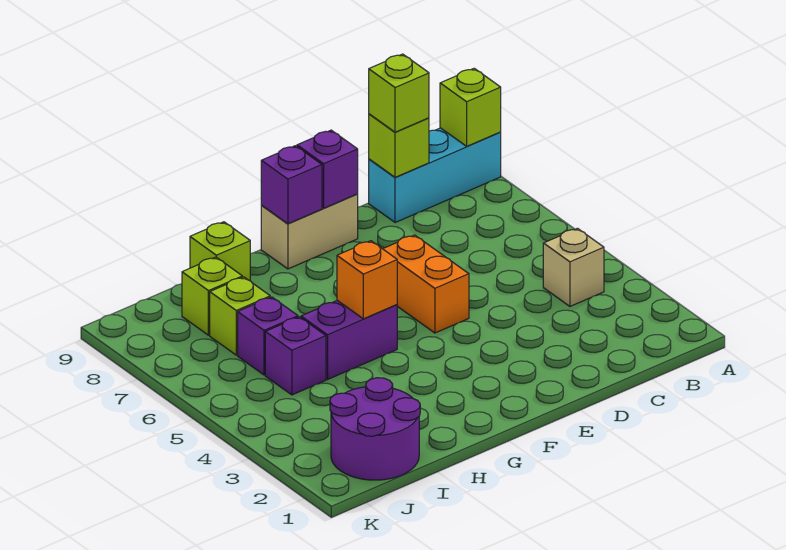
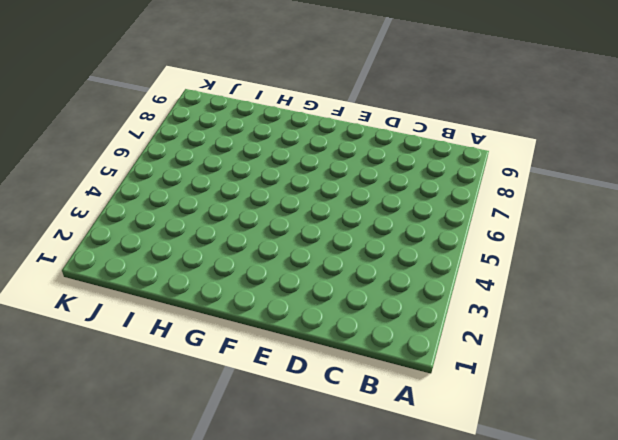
none -> cyan 1x3 brick [369,128,501,223]
none -> tan 1x1 brick [543,228,604,306]
none -> orange 1x2 brick [383,235,469,333]

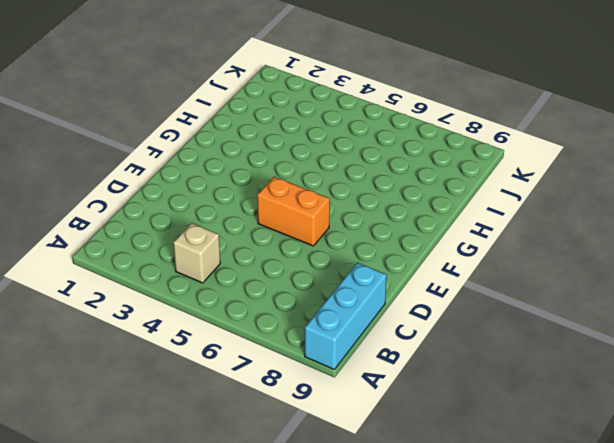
none -> tan 1x2 brick [261,194,358,269]
none -> purple 1x2 brick [301,300,397,379]
none -> lime 1x1 brick [190,222,250,281]

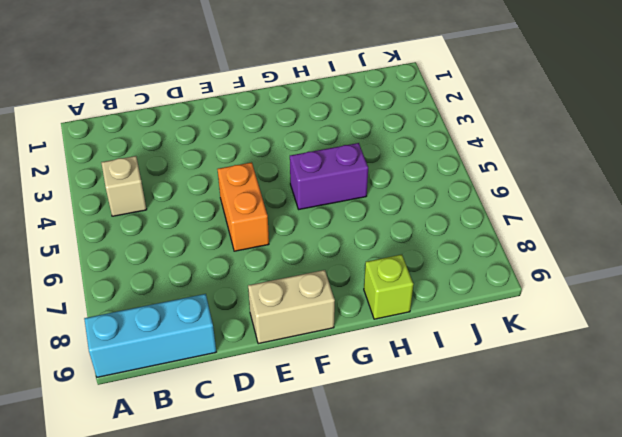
none -> purple 2x2 round brick [330,378,420,480]
none -> purple 1x1 brick [265,317,326,395]
none -> purple 1x1 brick [238,297,298,375]

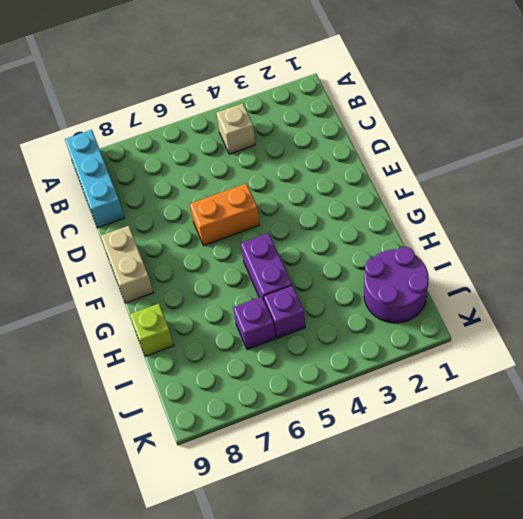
none -> lime 1x1 brick [210,277,270,355]
none -> lime 1x1 brick [182,257,242,335]
none -> lime 1x1 brick [440,68,501,146]

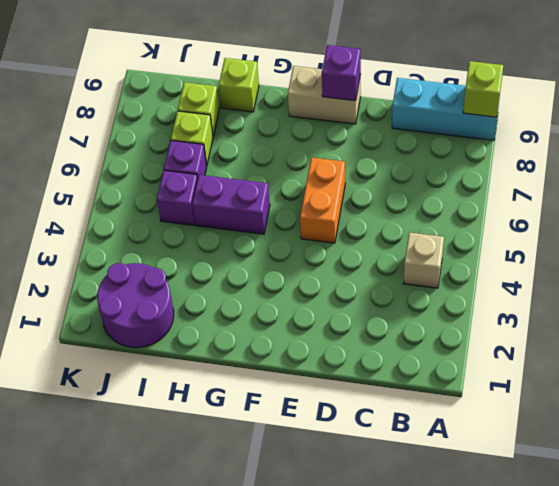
none -> lime 1x1 brick [369,114,429,178]
none -> purple 1x1 brick [261,146,322,224]
none -> orange 1x1 brick [337,241,397,319]

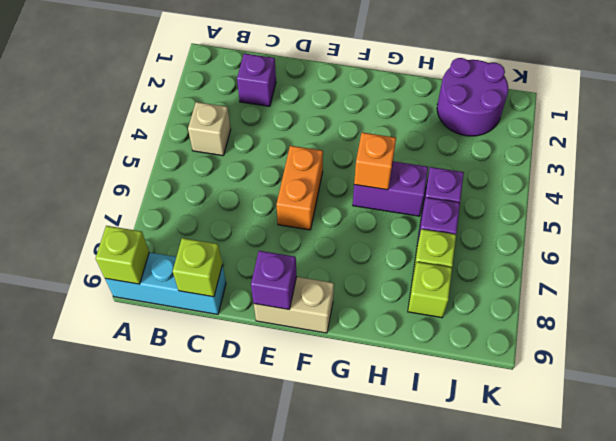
purple 1x1 brick [237,53,276,106] -> purple 1x1 brick moved to [261,146,322,224]
none -> lime 1x1 brick [190,222,250,281]
none -> lime 1x1 brick [369,54,429,132]

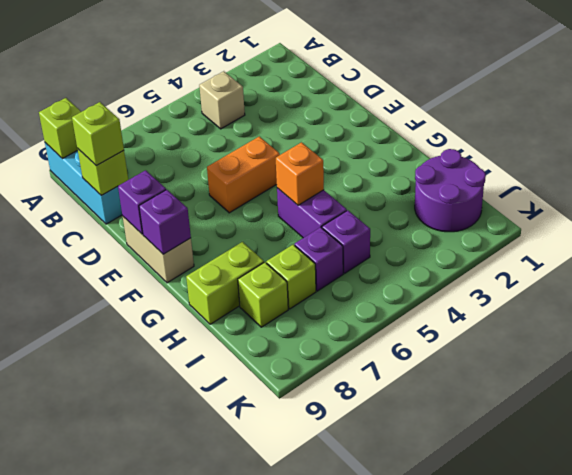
lime 1x2 brick [186,242,264,324] -> lime 1x1 brick [190,222,250,281]

